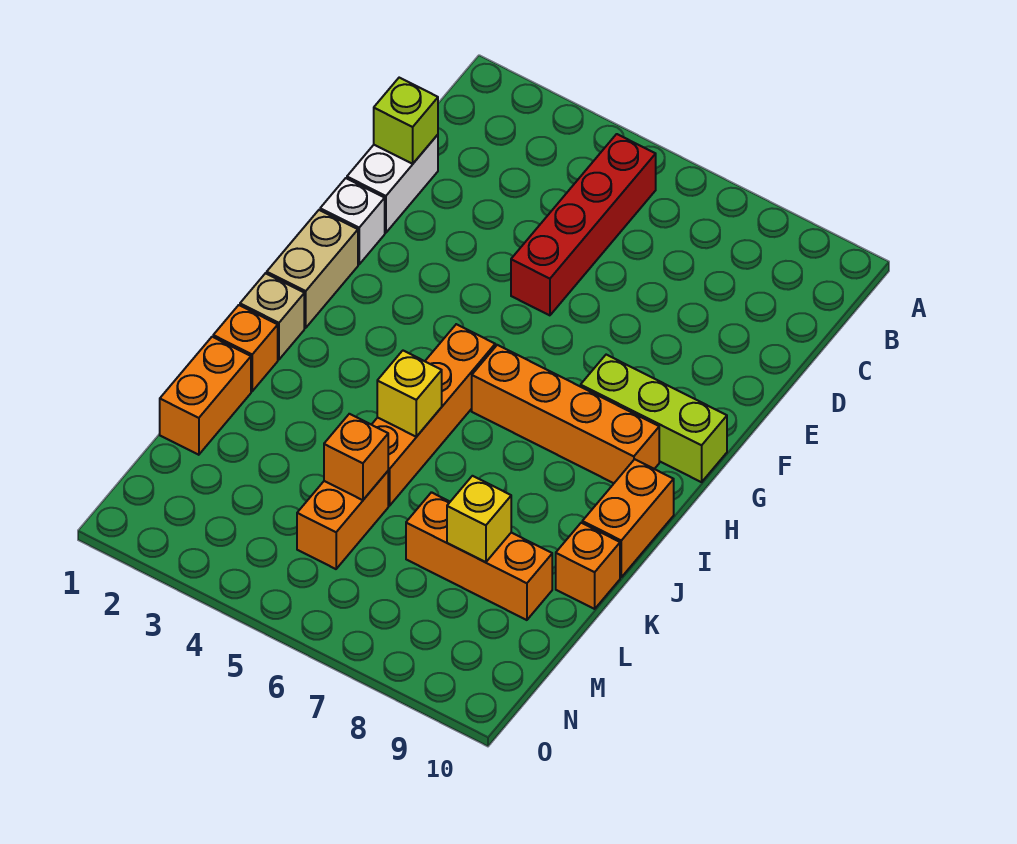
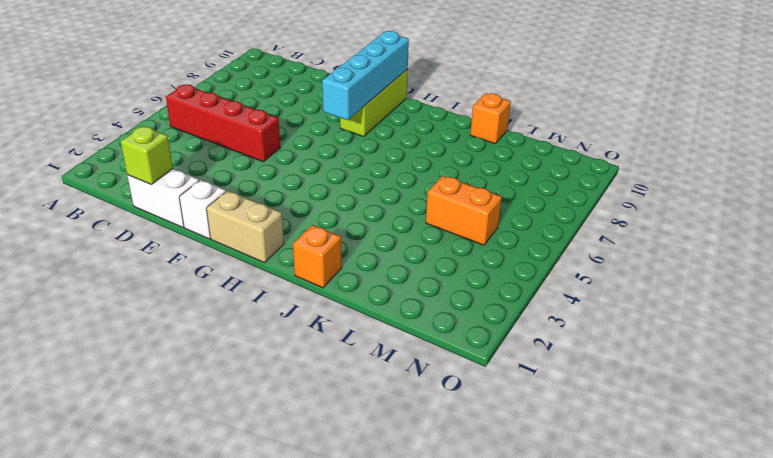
cyan 1x4 brick [322,31,409,120] -> none
none -> orange 1x4 brick [372,324,495,506]
none -> orange 1x4 brick [472,345,659,483]
none -> tan 1x1 brick [240,273,304,360]

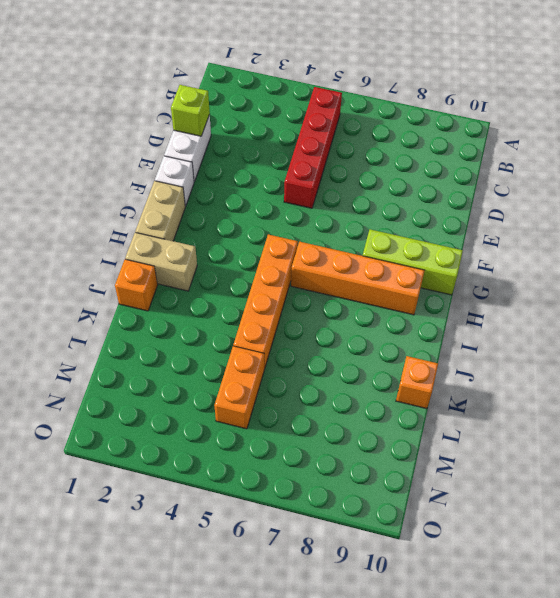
tan 1x2 brick [125,232,197,291] -> tan 1x1 brick [240,273,304,360]
none -> orange 1x2 brick [582,459,674,577]
none -> orange 1x2 brick [160,337,251,455]
none -> orange 1x3 brick [406,492,552,620]

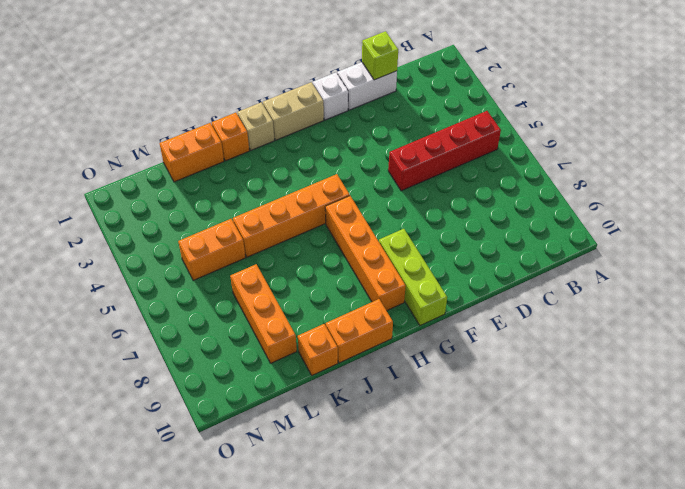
none -> yellow 1x1 brick [377,351,442,437]
none -> orange 1x1 brick [324,414,388,500]
none -> yellow 1x1 brick [447,476,511,562]

